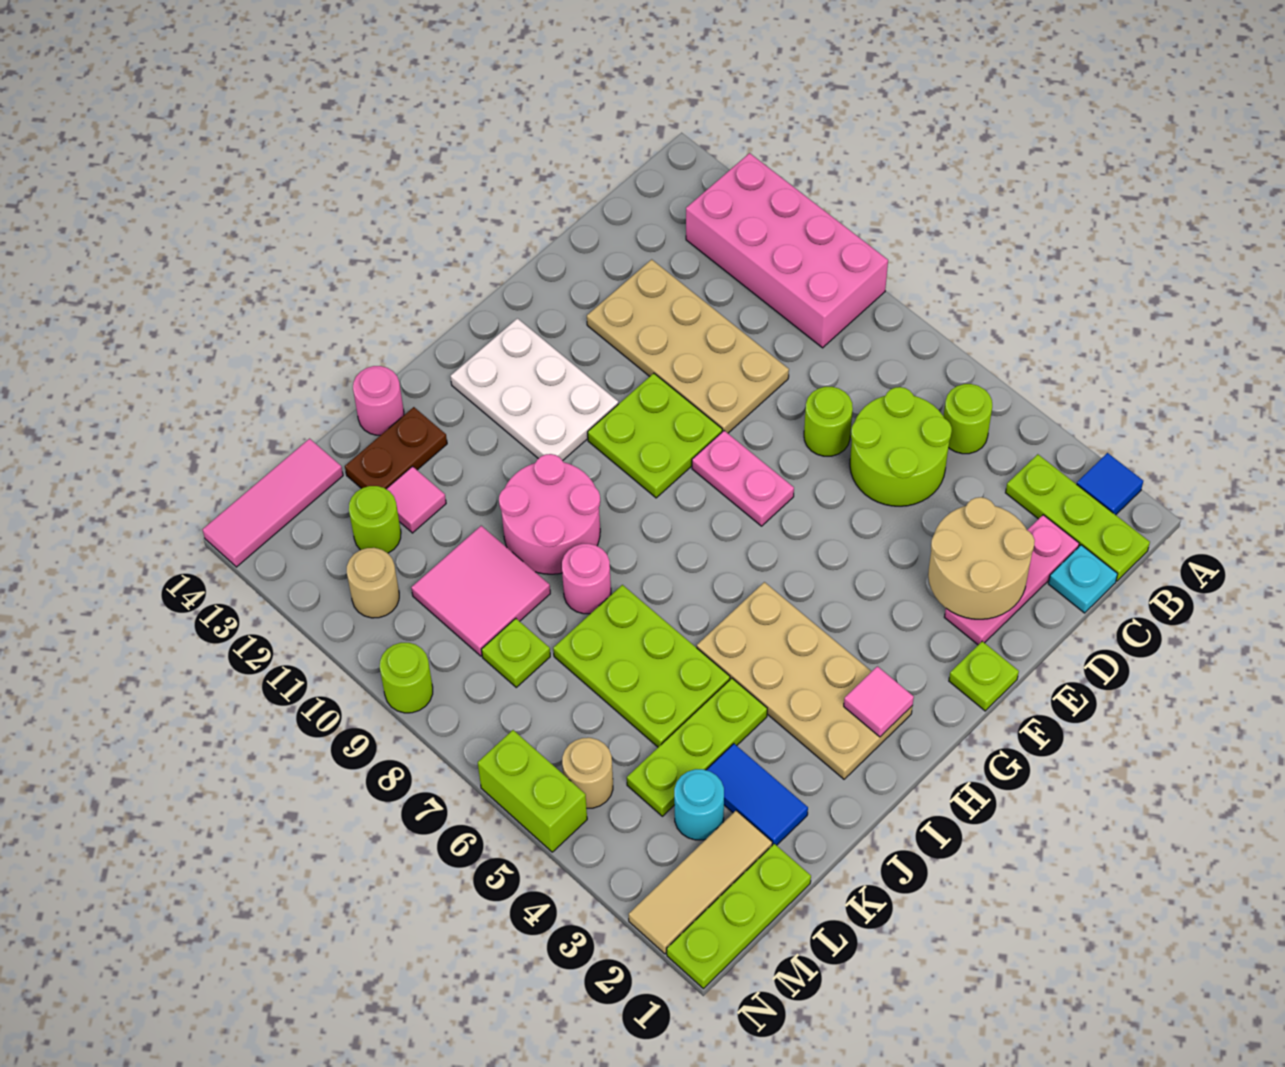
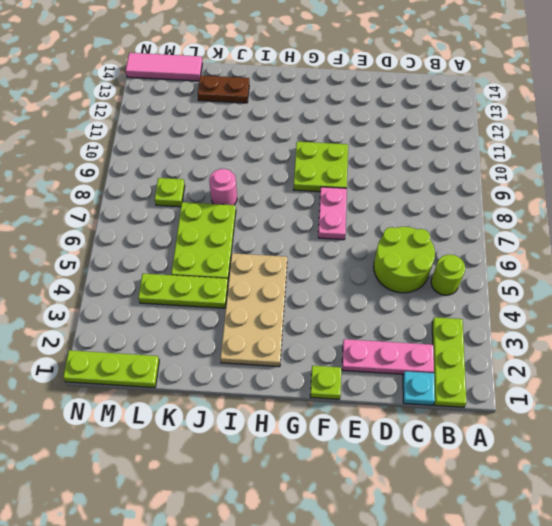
none -> blue 1x1 tile [1077,453,1143,515]
none -> pink 2x4 brick [686,153,888,348]
none -> lime 1x1 round brick [804,387,853,456]
none -> tan 2x4 plate [587,259,789,433]

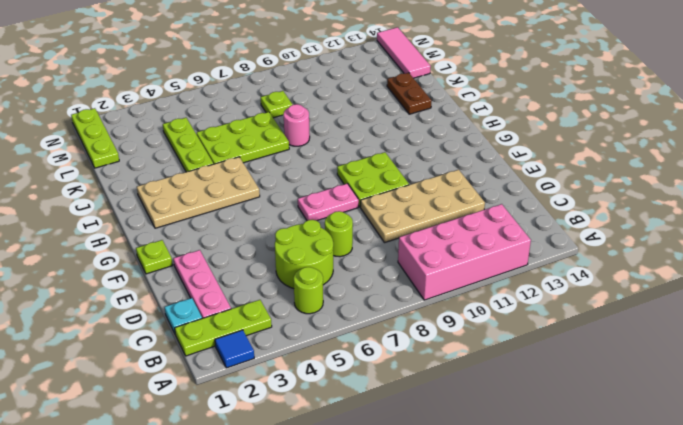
none -> white 2x3 plate [451,318,618,461]
none -> pink 2x2 round brick [499,454,600,574]
none -> pink 1x1 round brick [353,366,404,435]
none -> blue 1x2 tile [707,744,808,845]

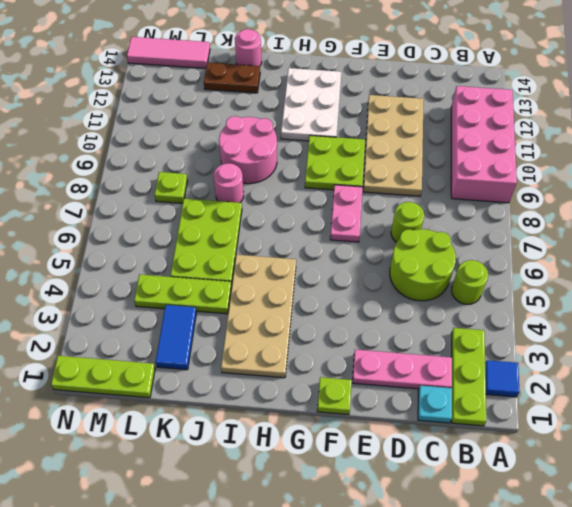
none -> pink 2x2 tile [411,526,550,656]
none -> pink 1x1 tile [387,466,446,533]
none -> tan 1x3 tile [629,811,772,954]
none -> cyan 1x1 round brick [674,769,724,840]

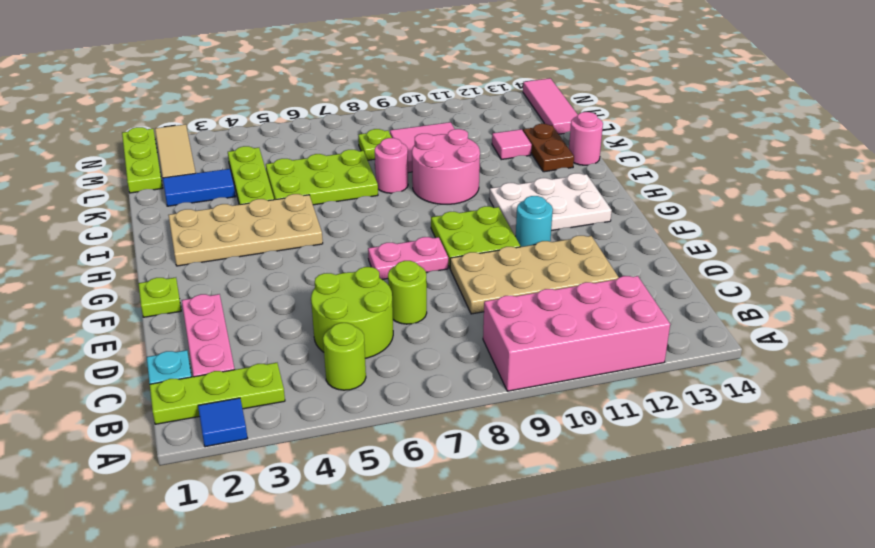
cyan 1x1 round brick [516,196,553,247] -> cyan 1x1 round brick moved to [674,769,724,840]
none -> lime 1x1 round brick [349,486,401,553]
none -> tan 1x1 round brick [562,738,613,808]
none -> tan 1x1 round brick [347,548,399,618]
none -> lime 1x2 brick [478,730,587,852]

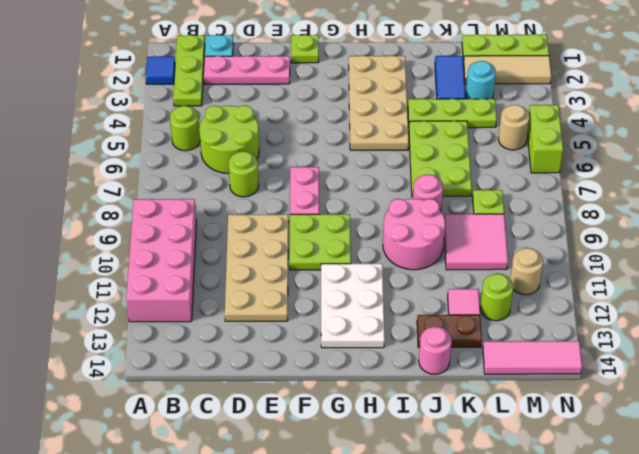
none -> lime 1x1 round brick [380,643,433,713]
none -> tan 2x2 round brick [928,497,1035,619]
none -> pink 1x1 tile [844,666,914,737]

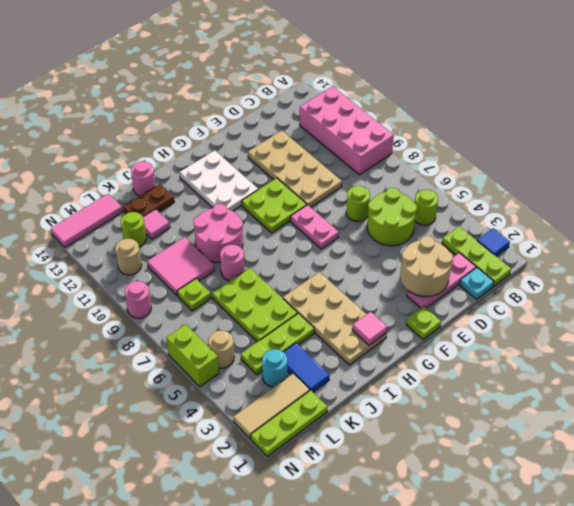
pink 1x1 round brick [125,281,151,318] -> lime 1x1 round brick [380,643,433,713]

